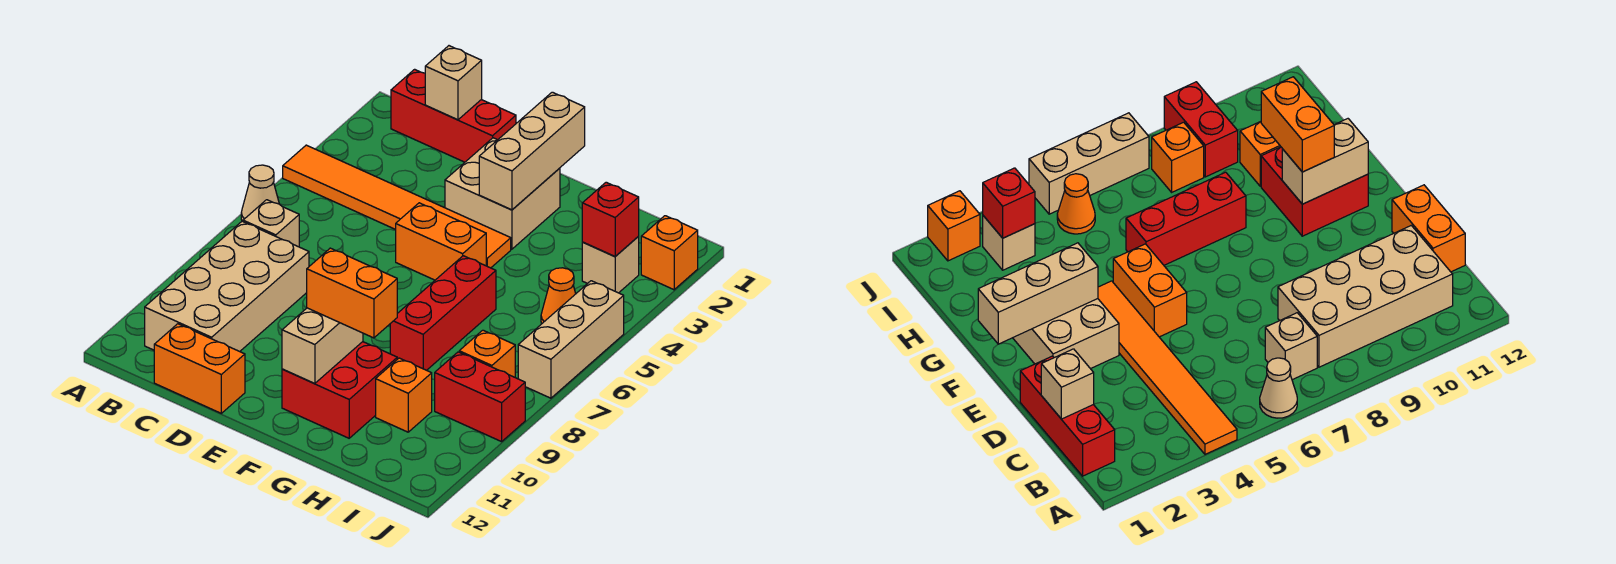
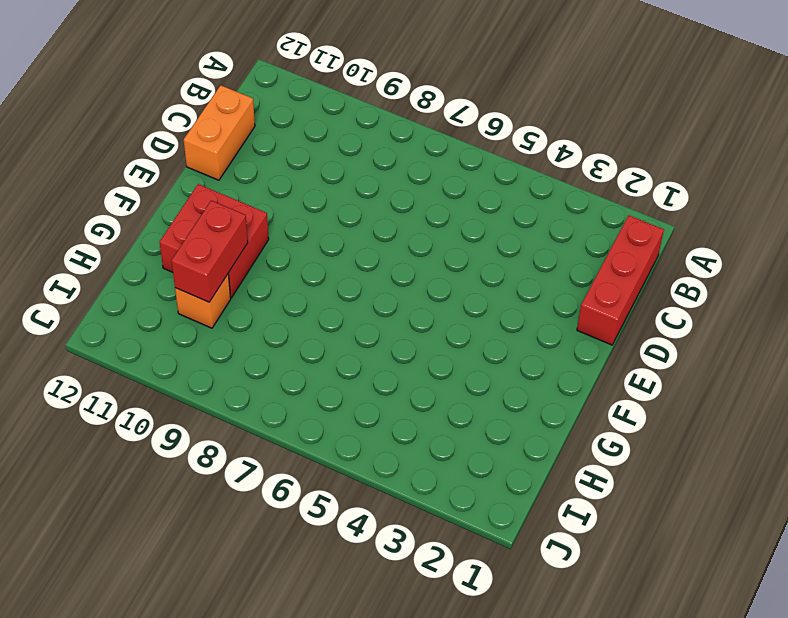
red 1x2 brick [171,201,248,302] -> red 1x2 brick moved to [435,352,525,442]
none -> orange 1x6 tile [283,145,511,268]
none -> tan 1x1 cone [241,165,279,221]
none -> tan 1x1 brick [243,200,299,247]

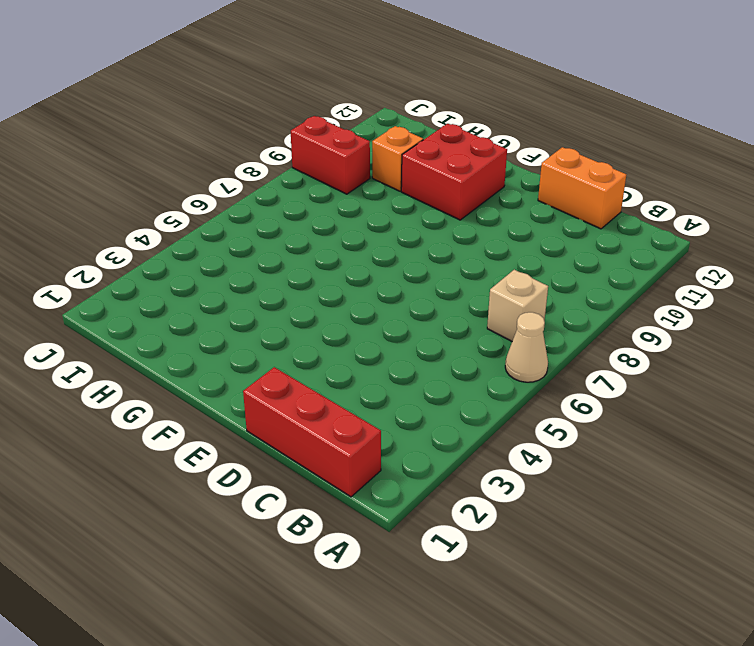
none -> orange 1x6 tile [283,145,511,268]
none -> tan 2x4 brick [145,221,309,352]
none -> tan 2x2 brick [445,138,560,249]

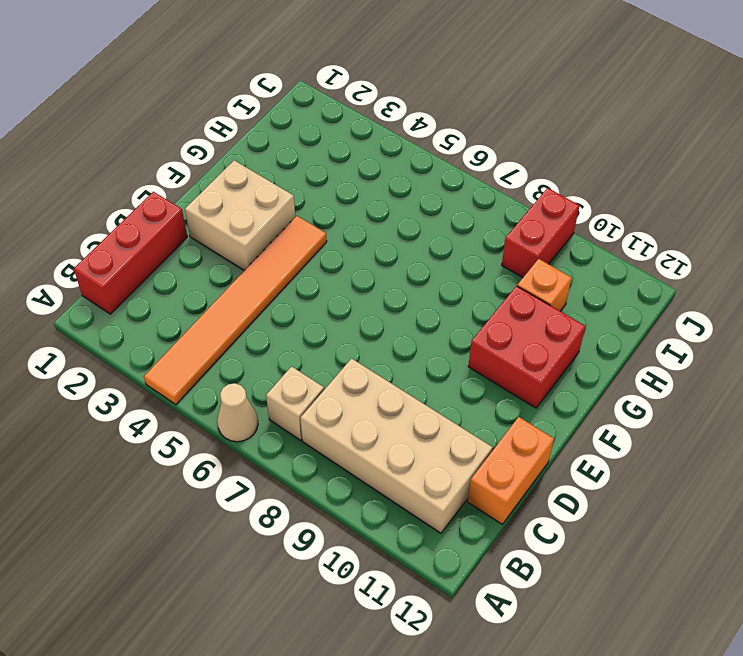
none -> orange 1x2 brick [396,203,486,280]
none -> red 1x3 brick [390,256,496,370]
none -> tan 1x1 brick [582,237,639,293]

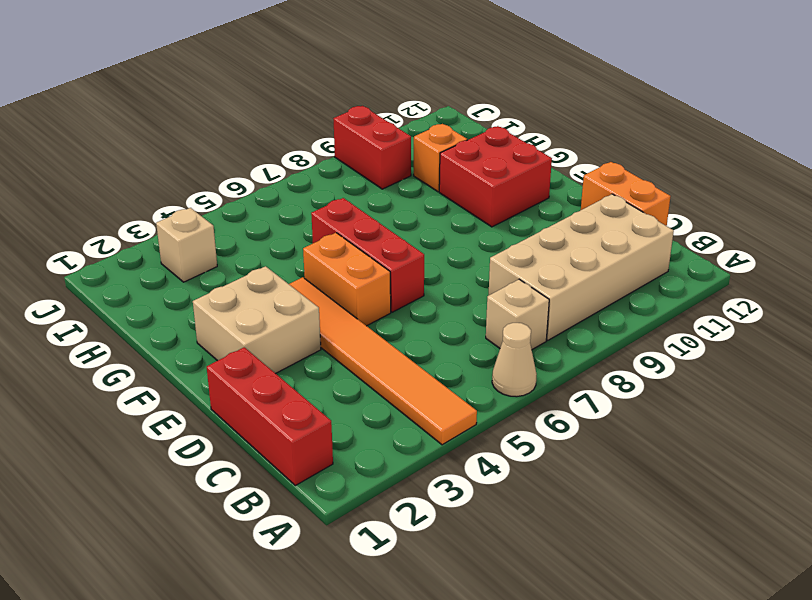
red 1x3 brick [311,198,424,312] -> red 1x3 brick turned to [390,256,496,370]
none -> orange 1x1 cone [541,268,576,323]
none -> orange 1x1 brick [459,330,515,377]
none -> orange 1x1 brick [641,216,698,290]

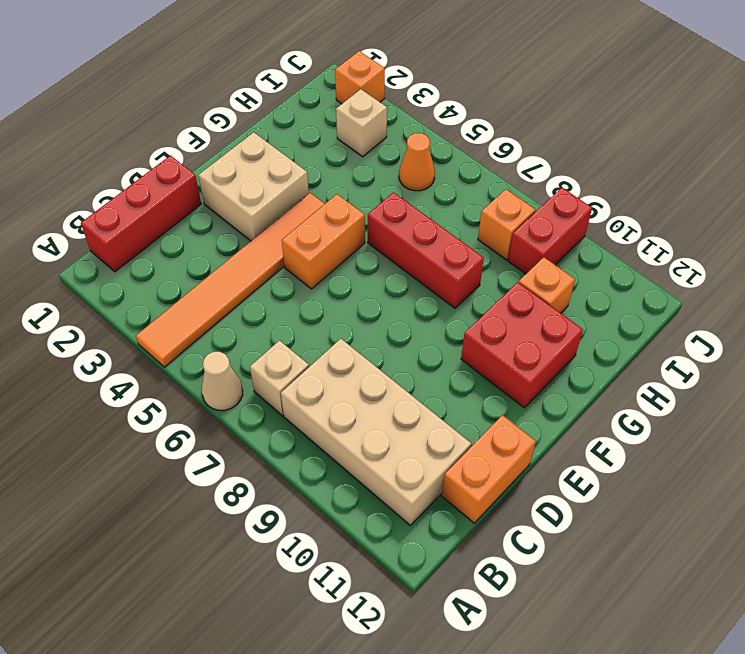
none -> tan 1x3 brick [518,281,624,398]
none -> tan 1x1 brick [425,46,482,120]
none -> tan 1x3 brick [479,92,585,210]

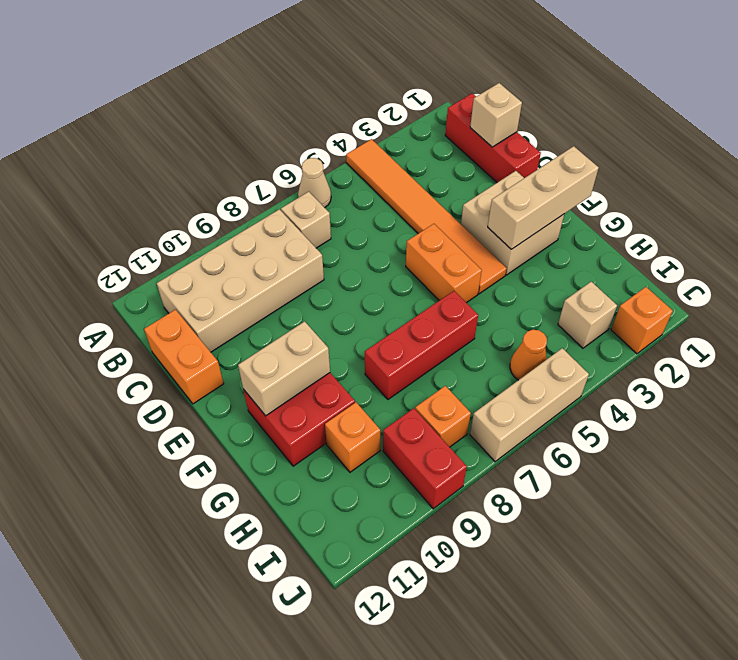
none -> red 1x1 brick [582,182,639,256]
none -> orange 1x2 brick [307,248,397,338]

